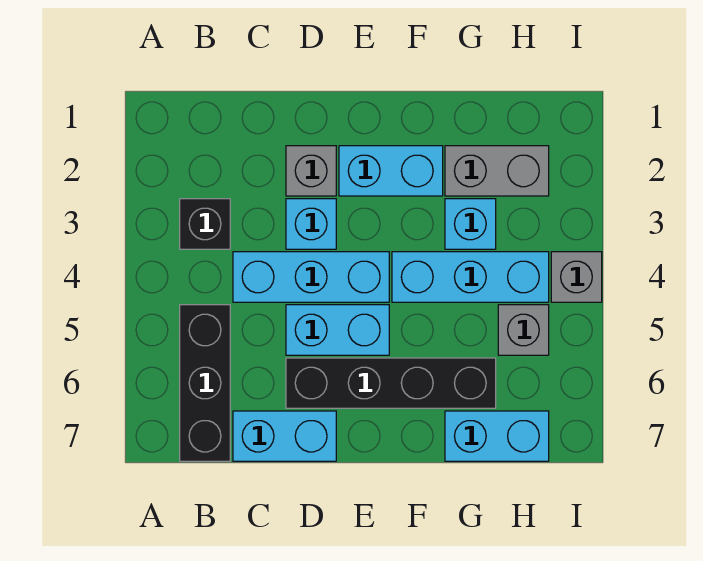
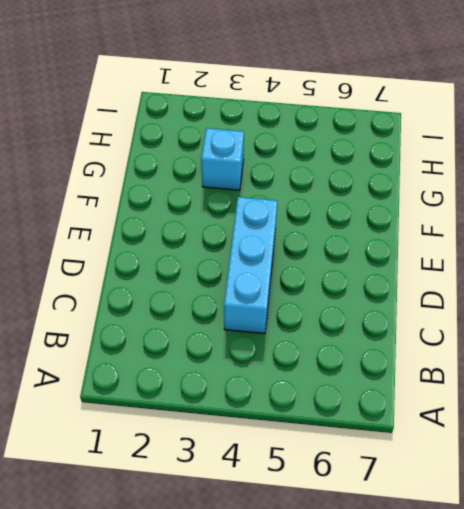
none -> black 1x1 brick [180,199,230,249]
none -> black 1x3 brick [180,305,230,461]
none -> cyan 1x2 brick [233,411,336,461]

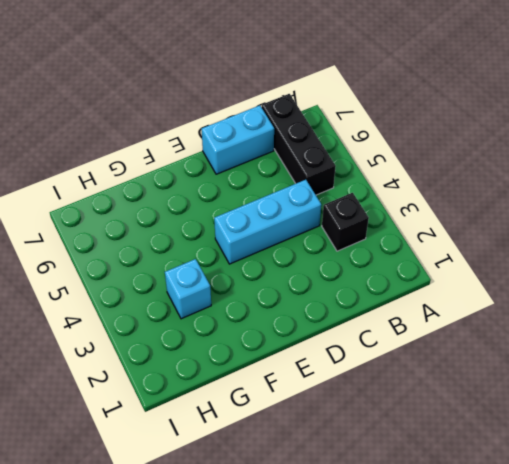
none -> grey 1x1 brick [286,146,336,196]
none -> cyan 1x1 brick [286,199,336,249]
none -> cyan 1x2 brick [286,305,389,355]

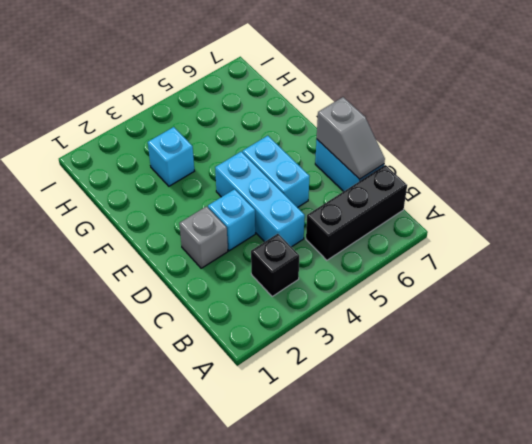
grey 1x2 slope [317,97,385,179] -> none
none -> black 1x4 brick [286,358,496,408]
none -> cyan 1x2 brick [339,146,443,196]
none -> cyan 1x3 brick [392,252,549,302]

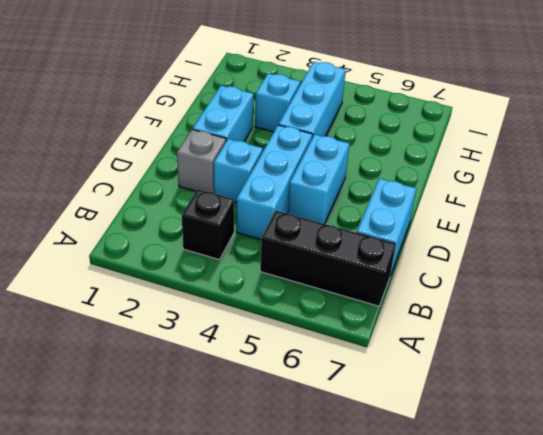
none -> black 1x4 brick [286,358,496,408]
none -> grey 1x2 brick [445,146,549,196]
none -> cyan 1x2 brick [445,411,549,461]

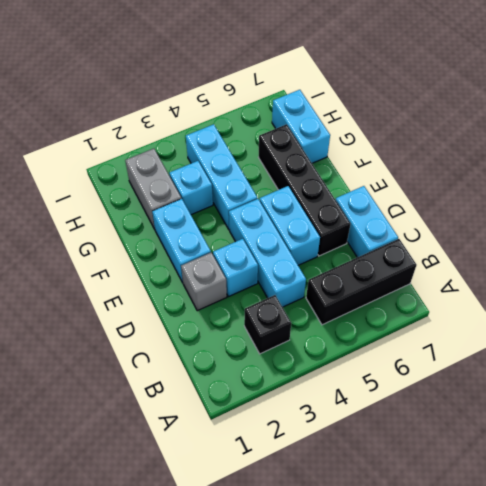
none -> grey 1x1 brick [498,305,549,355]
none -> grey 1x1 brick [551,252,602,302]

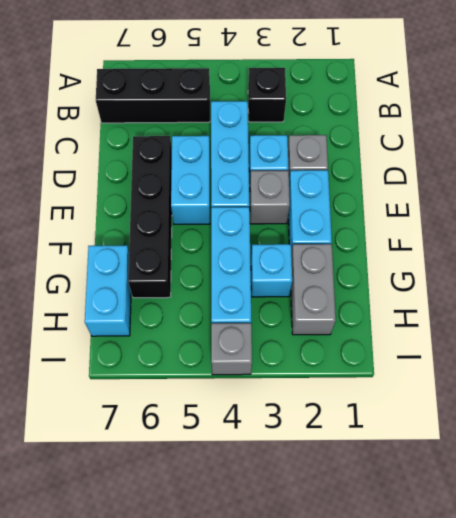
grey 1x1 brick [250,171,290,224] -> grey 1x1 brick moved to [498,305,549,355]
none -> cyan 1x2 brick [233,411,336,461]

